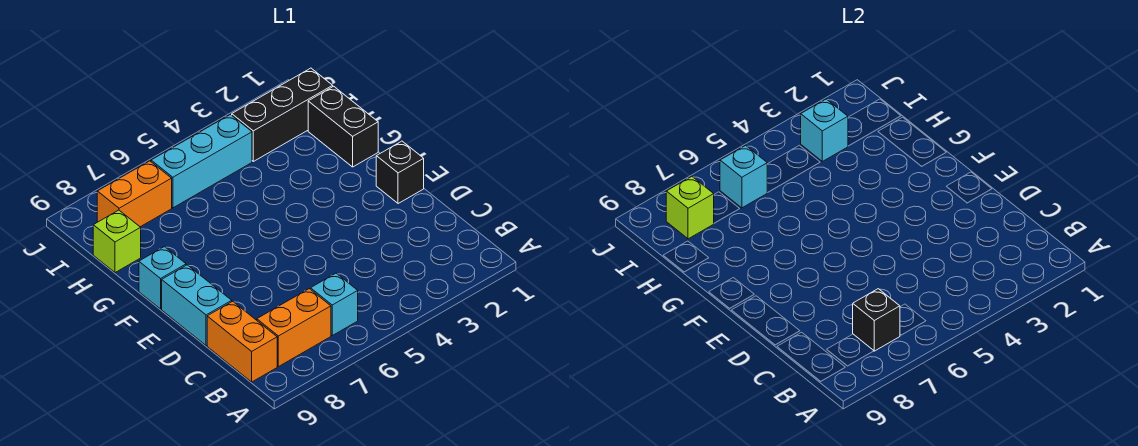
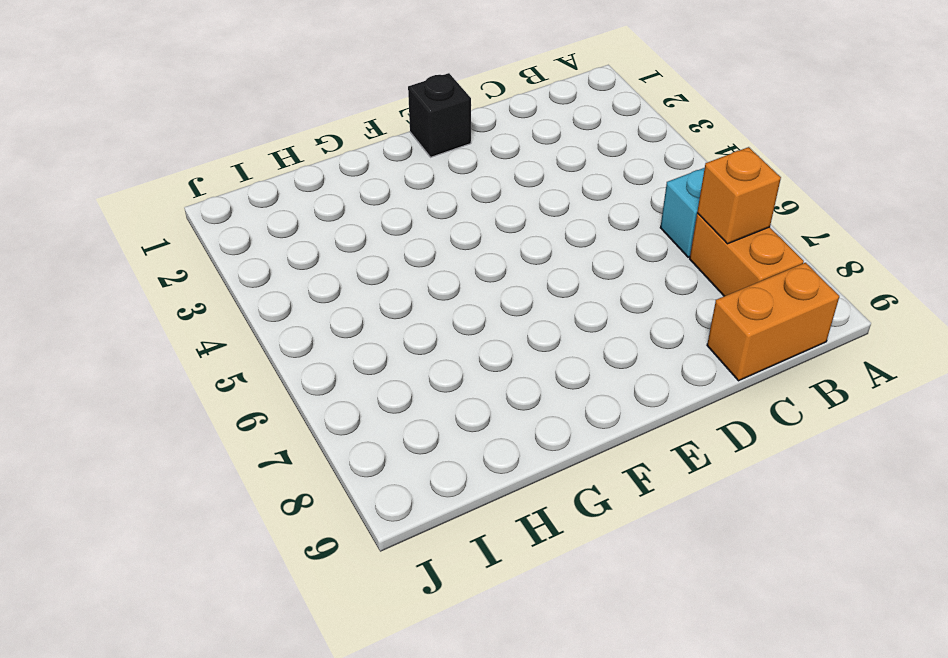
orange 1x1 brick [697,147,781,244] -> black 1x1 brick [853,289,900,351]
none -> cyan 1x2 brick [162,265,232,346]
none -> cyan 1x1 brick [139,247,186,309]
none -> black 1x2 brick [308,86,378,167]

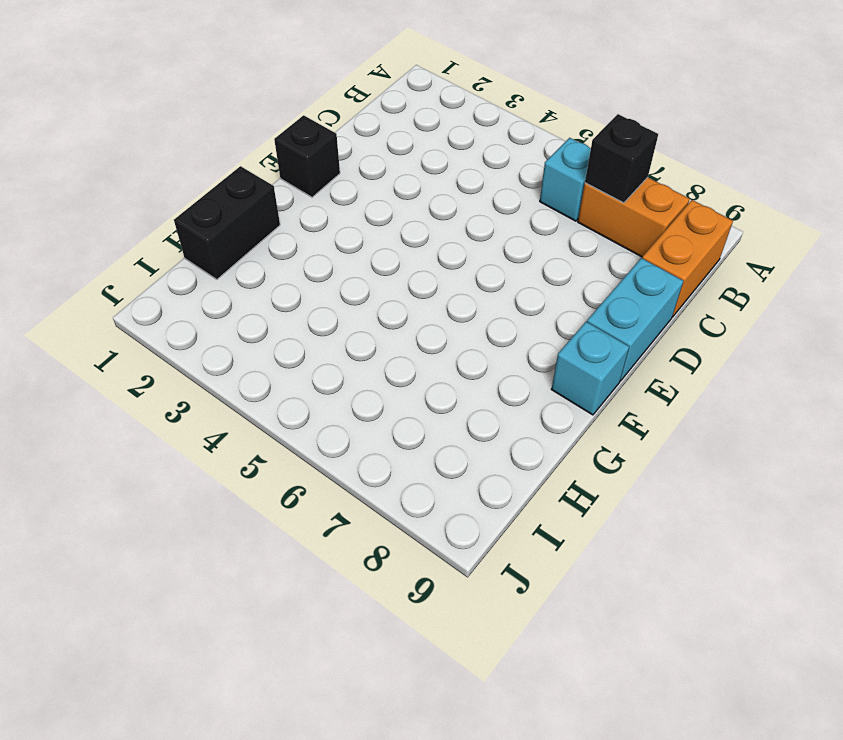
none -> lime 1x1 brick [93,210,141,273]
none -> black 1x3 brick [232,68,333,161]
none -> cyan 1x3 brick [151,115,252,208]

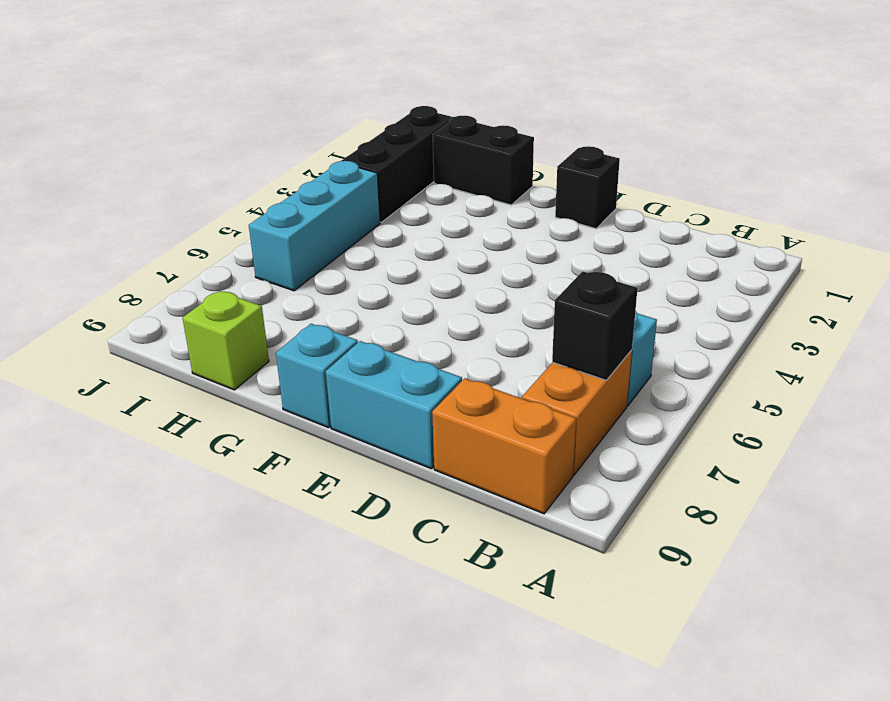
none -> orange 1x2 brick [97,161,172,227]
none -> cyan 1x1 brick [801,99,848,161]
none -> cyan 1x1 brick [720,145,767,208]

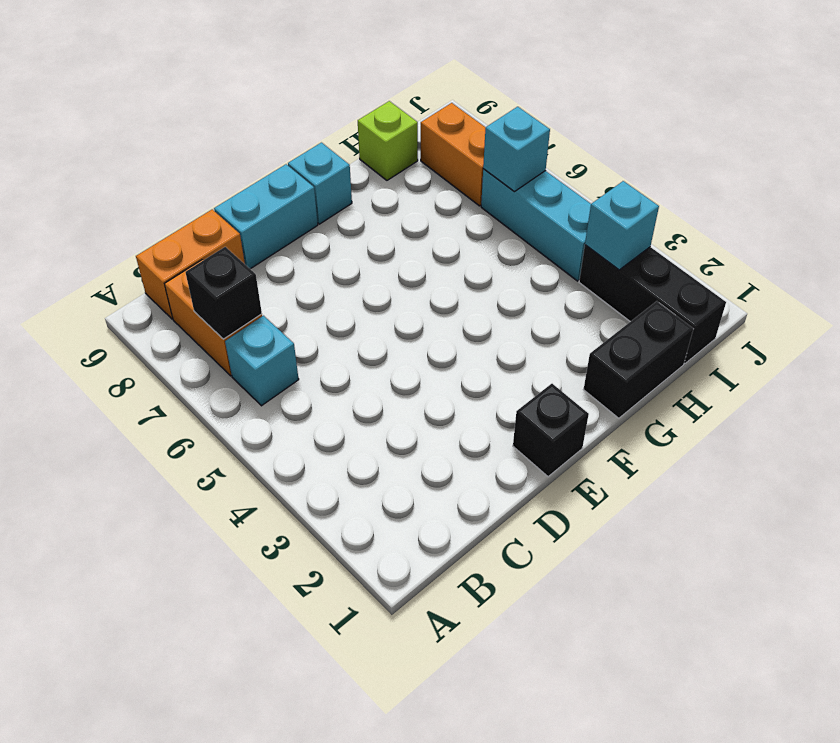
none -> lime 1x1 brick [666,177,714,239]

